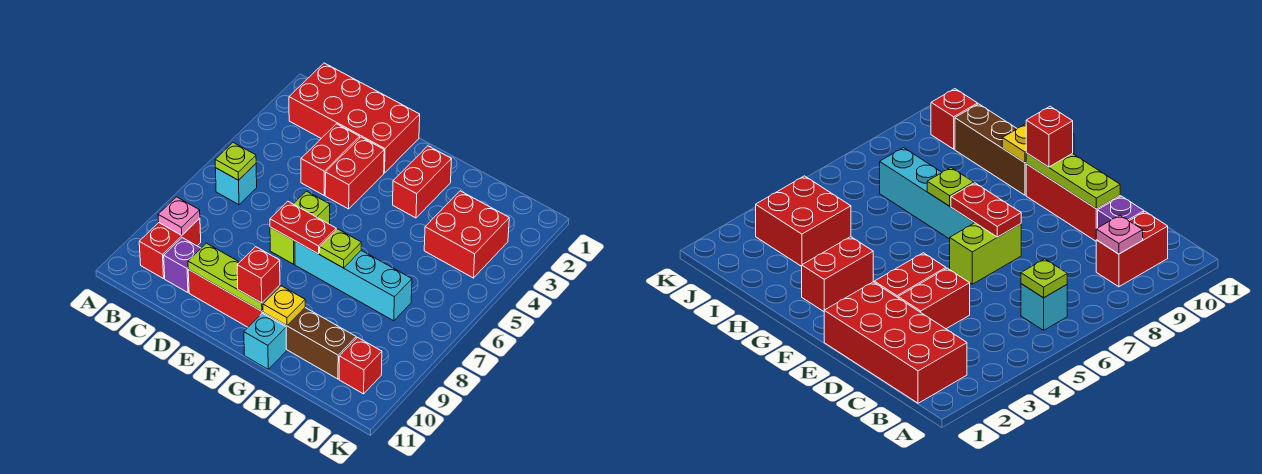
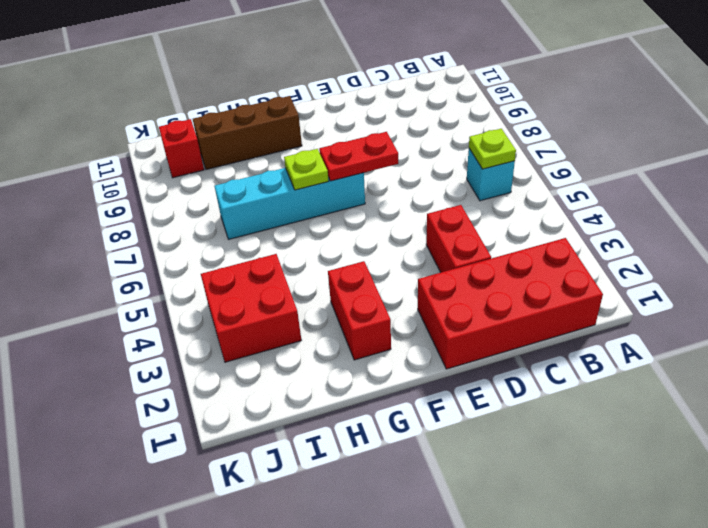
none -> red 1x2 brick [139,218,201,279]
none -> purple 1x1 brick [164,238,201,293]
none -> red 1x3 brick [188,269,263,327]

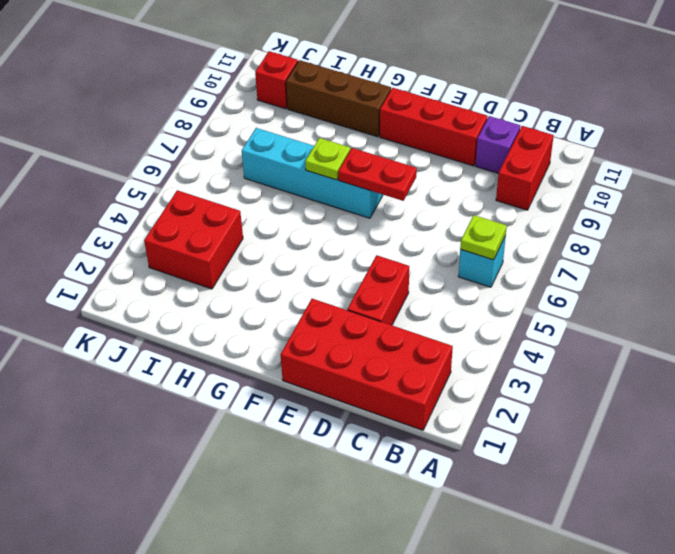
none -> red 1x2 brick [325,137,384,209]
none -> lime 1x2 brick [270,191,330,264]
none -> red 1x2 brick [393,146,451,218]

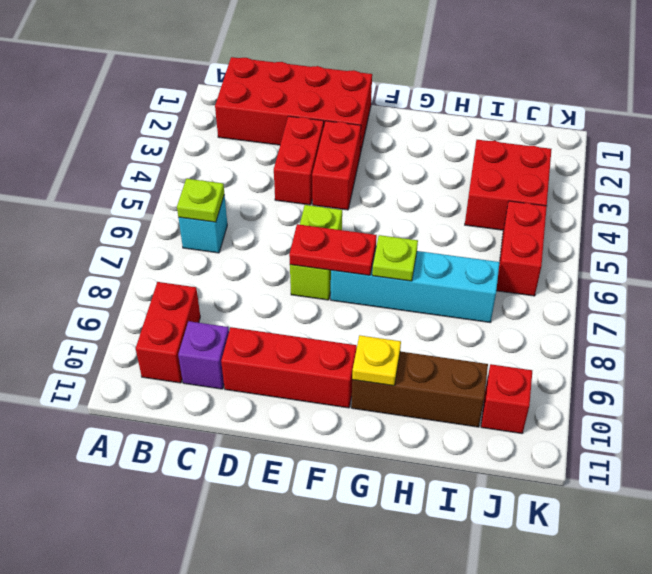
red 1x2 brick [496,201,547,296] -> red 1x2 brick moved to [393,146,451,218]
none -> cyan 1x1 brick [244,313,286,369]
none -> pink 1x1 plate [158,197,200,235]
none -> lime 1x3 plate [188,243,280,311]

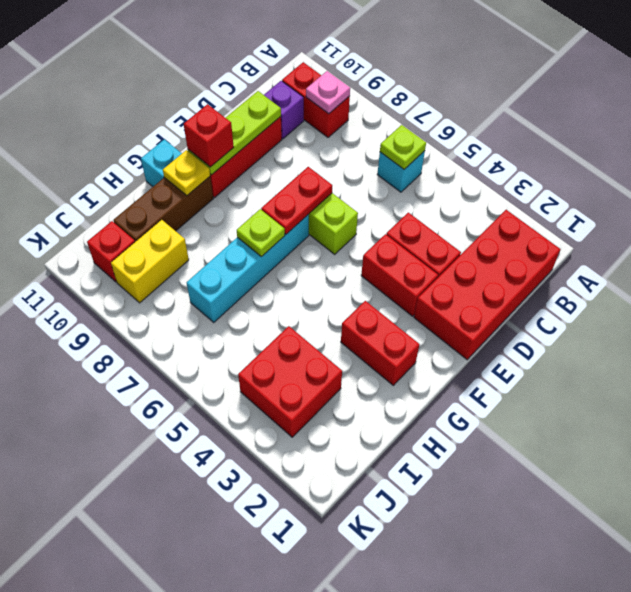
yellow 1x2 brick [111,220,189,303] -> none

